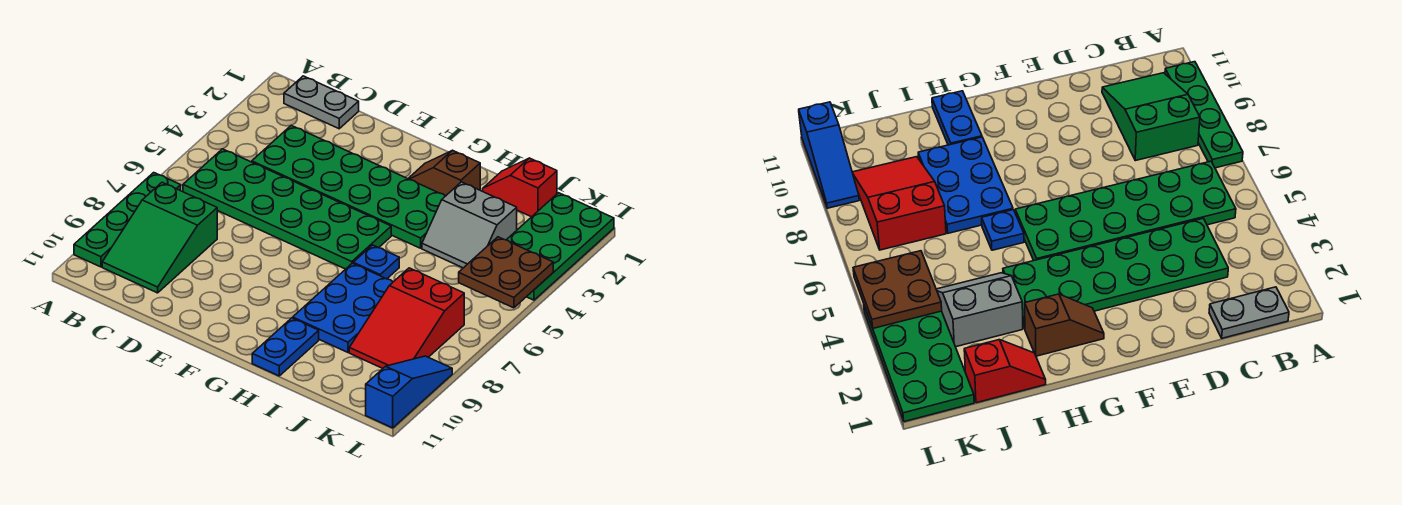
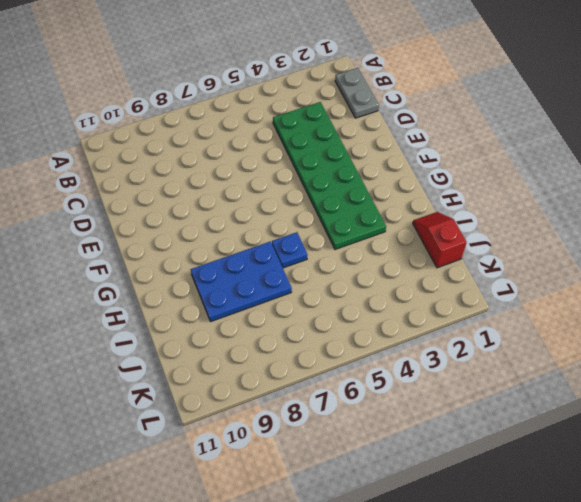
none -> green 1x4 plate [74,173,181,267]
none -> green 2x6 plate [183,149,391,269]
none -> green 2x3 slope [102,182,217,293]

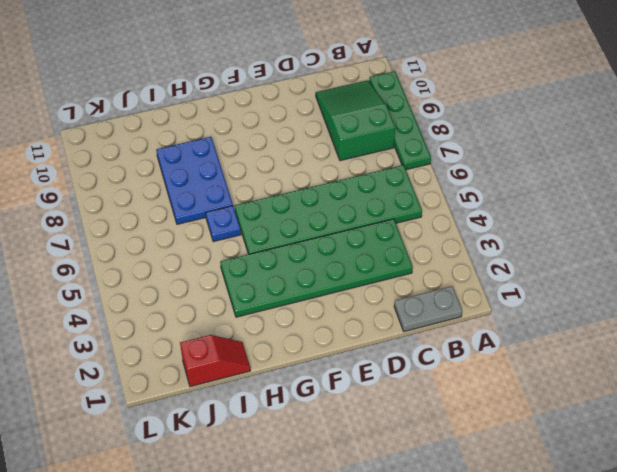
none -> brown 1x2 slope [408,150,480,196]
none -> blue 1x2 plate [252,318,319,376]
none -> grey 2x2 slope [422,182,517,268]

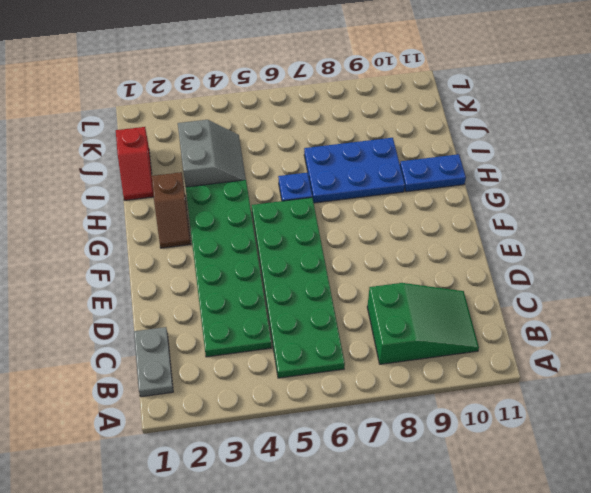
none -> green 1x4 plate [74,173,181,267]
none -> red 2x3 slope [349,268,464,368]
none -> green 2x4 plate [507,193,614,300]

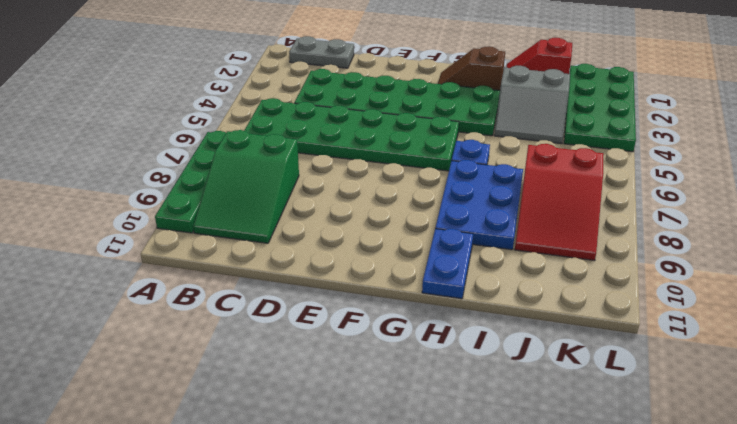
none -> blue 1x3 slope [366,356,452,428]
none -> brown 2x2 plate [459,237,553,308]

